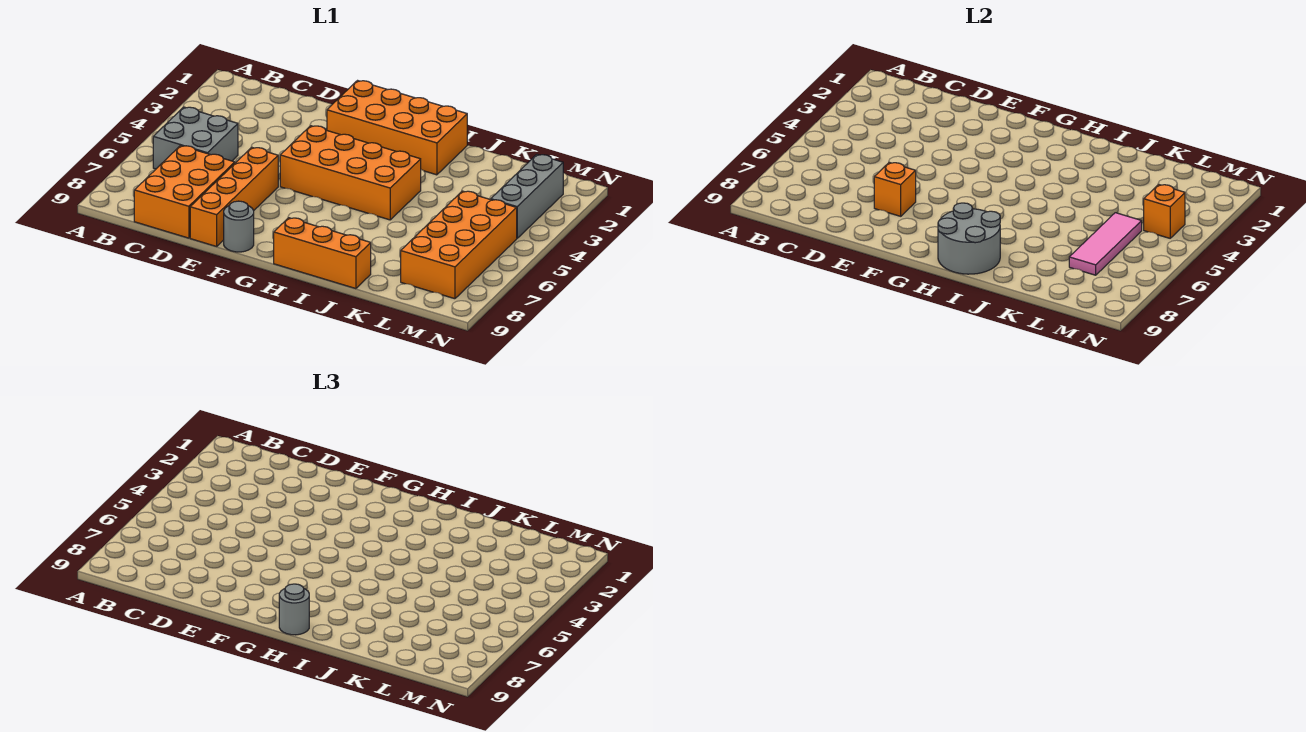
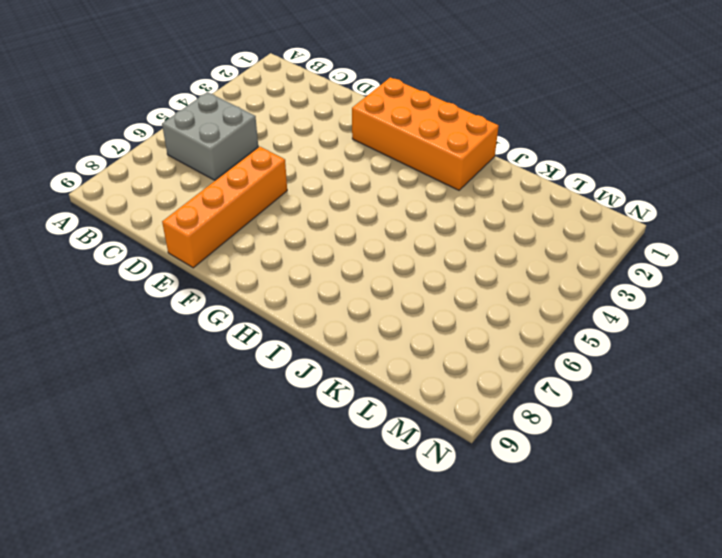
none -> orange 2x3 brick [134,146,235,238]
none -> orange 2x4 brick [280,126,421,220]
none -> grey 1x1 round brick [224,201,254,252]

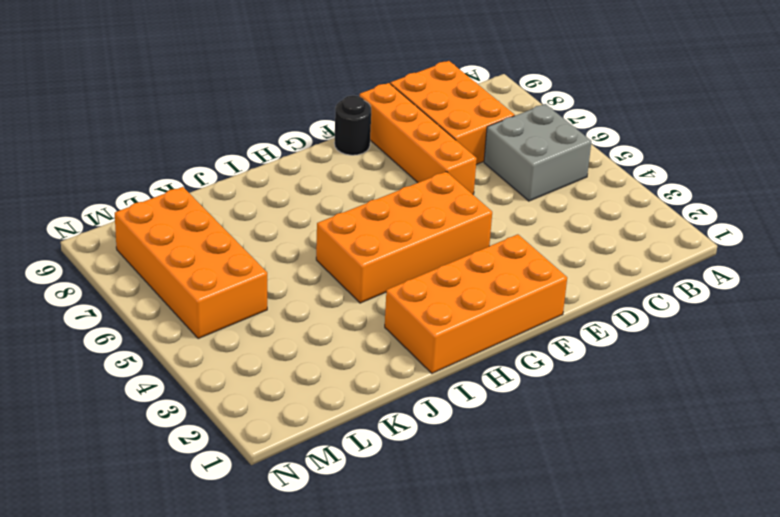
black 1x1 round brick [334,95,371,155] -> grey 1x1 round brick [224,201,254,252]
none -> orange 1x3 brick [274,218,371,289]
none -> grey 1x3 brick [491,155,563,238]
none -> orange 1x1 brick [874,162,916,216]

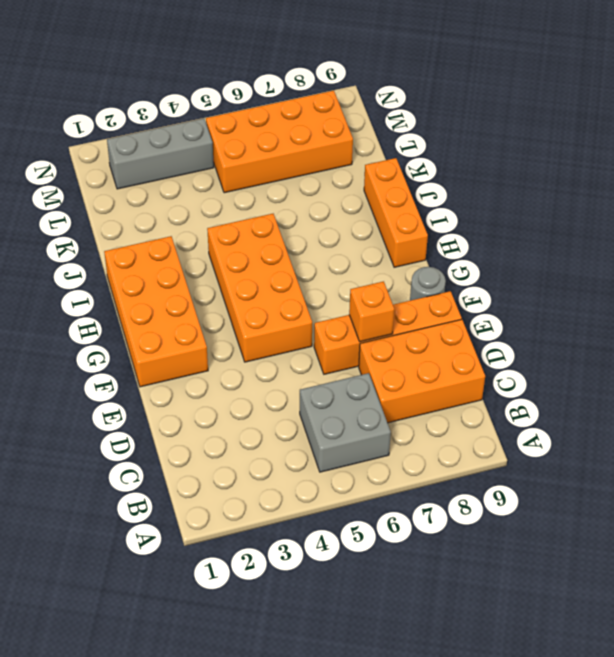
none -> grey 2x2 round brick [938,203,1000,274]
none -> pink 1x3 tile [1069,213,1142,275]
none -> orange 1x1 brick [1144,185,1185,238]

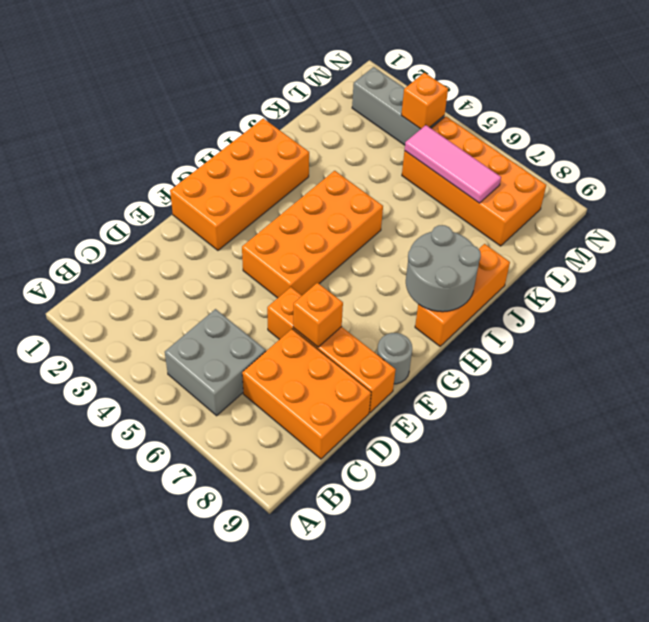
none -> grey 1x1 round brick [279,584,309,635]

